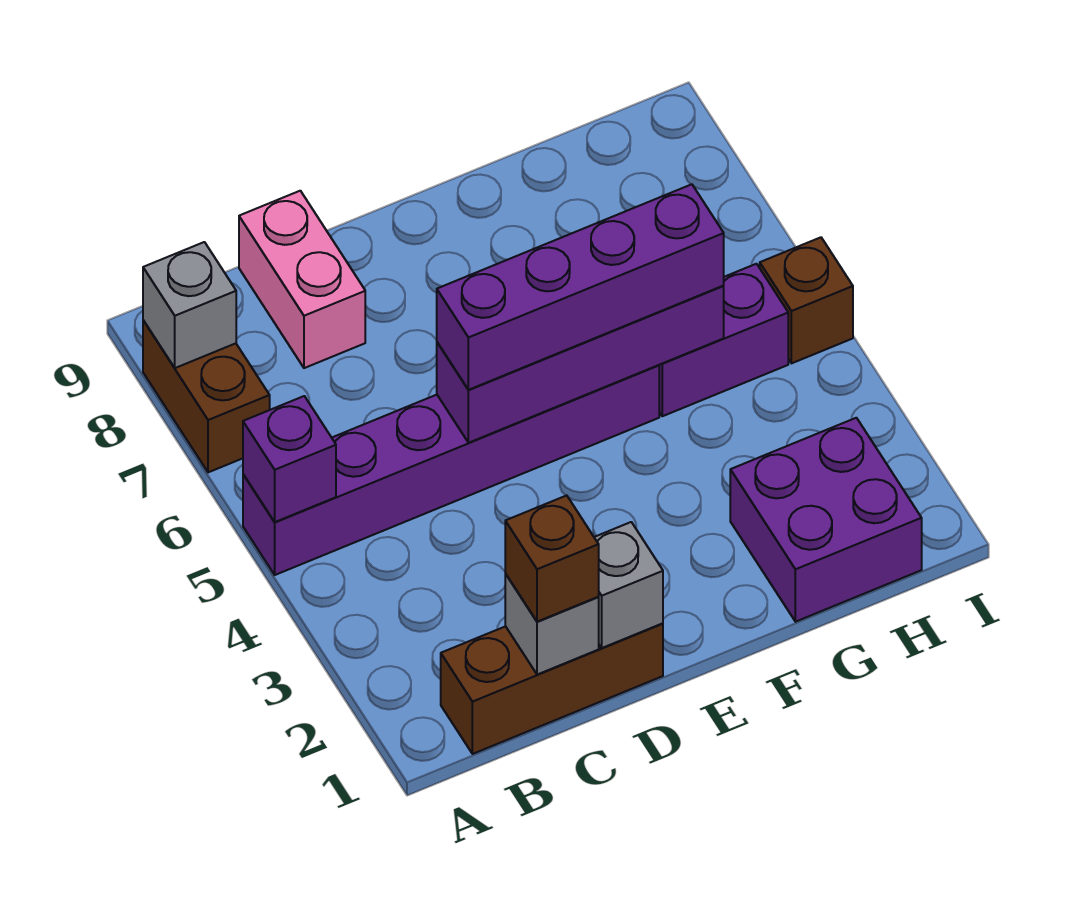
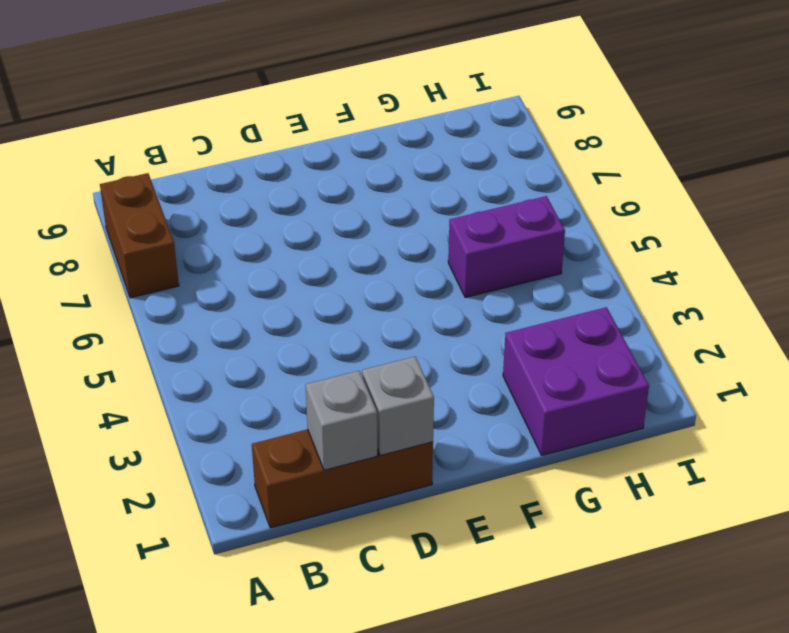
none -> purple 1x6 brick [243,365,659,575]
none -> pink 1x2 brick [239,191,365,368]
none -> brown 1x1 brick [760,237,853,363]

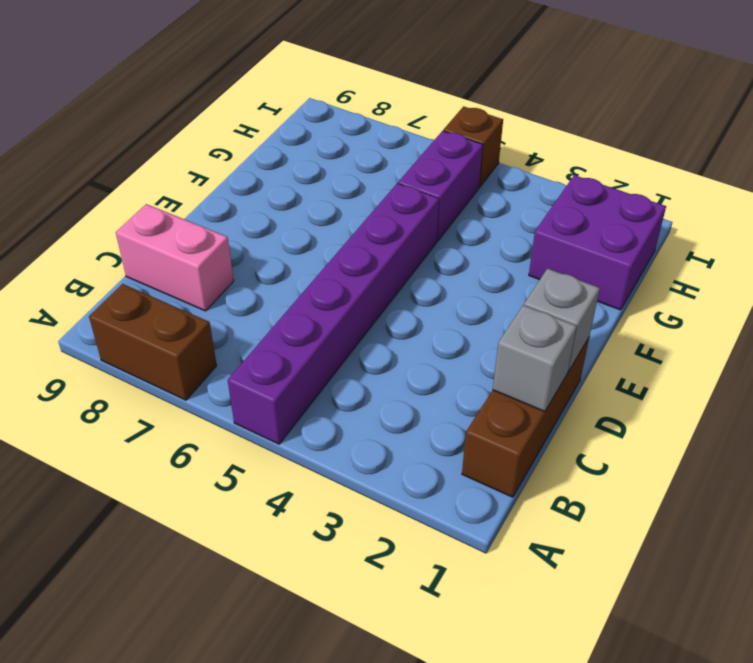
none -> purple 1x1 brick [243,396,336,522]
none -> grey 1x1 brick [143,242,236,368]
none -> purple 1x4 brick [437,286,724,443]

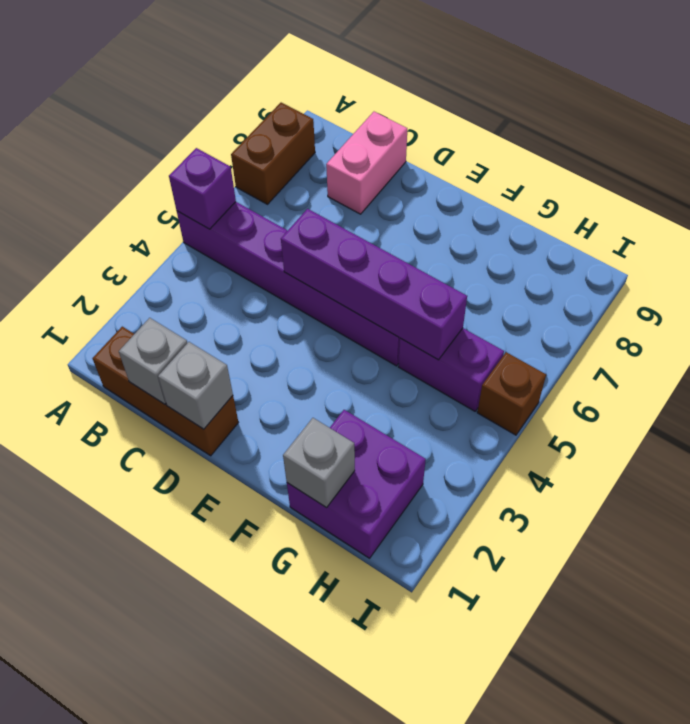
grey 1x1 brick [283,418,355,508] -> grey 1x1 brick moved to [143,242,236,368]
none -> brown 1x1 brick [505,495,599,622]
none -> purple 1x4 brick [437,184,724,390]

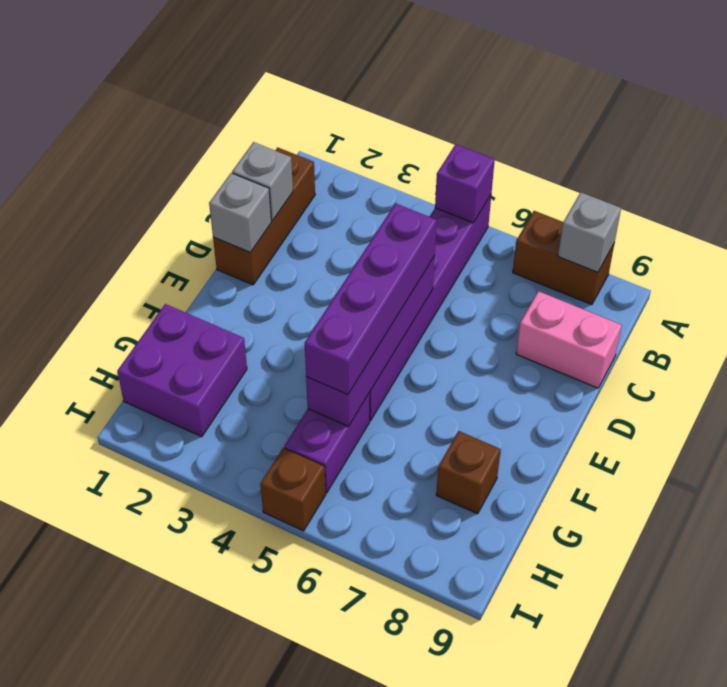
brown 1x1 brick [436,431,501,514] -> brown 1x1 brick moved to [505,495,599,622]

